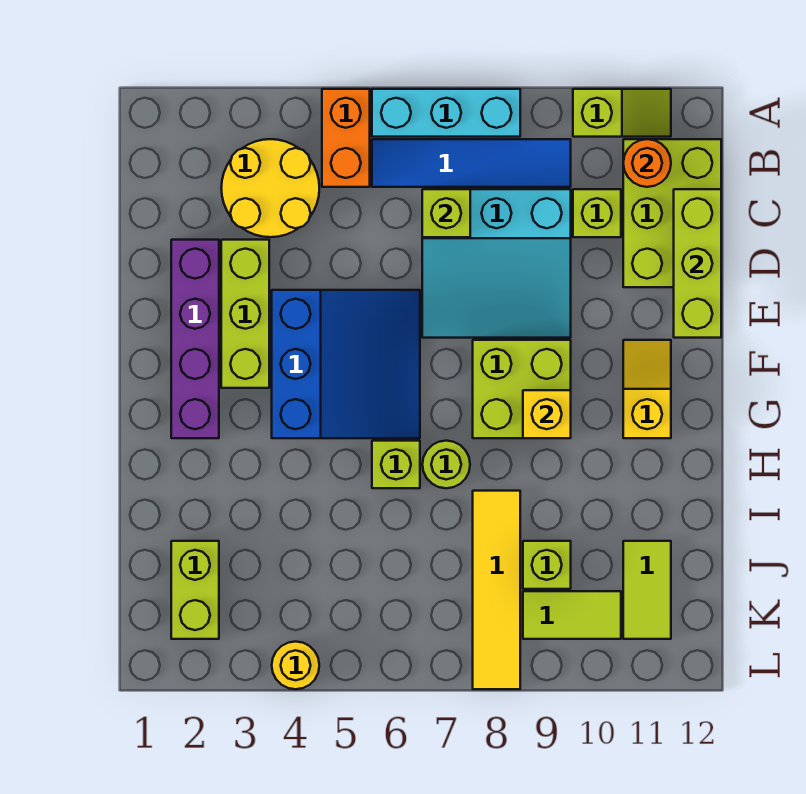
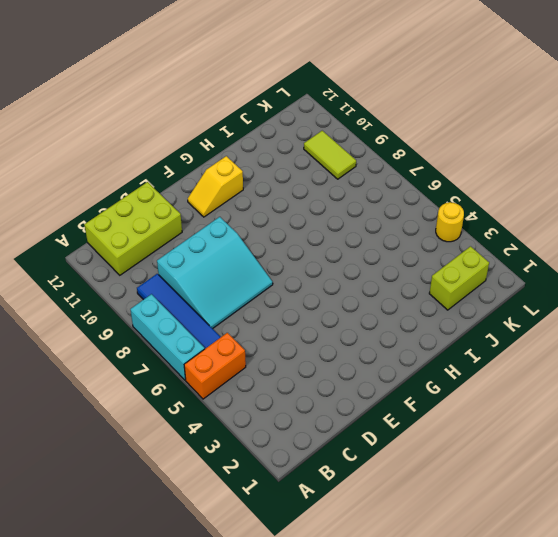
cyan 3x3 slope [157,217,273,329] -> cyan 3x3 slope turned to [422,189,571,338]
none -> lime 1x2 slope [573,89,671,137]
none -> yellow 2x2 round brick [221,139,319,237]
none -> lime 1x1 brick [573,189,621,237]

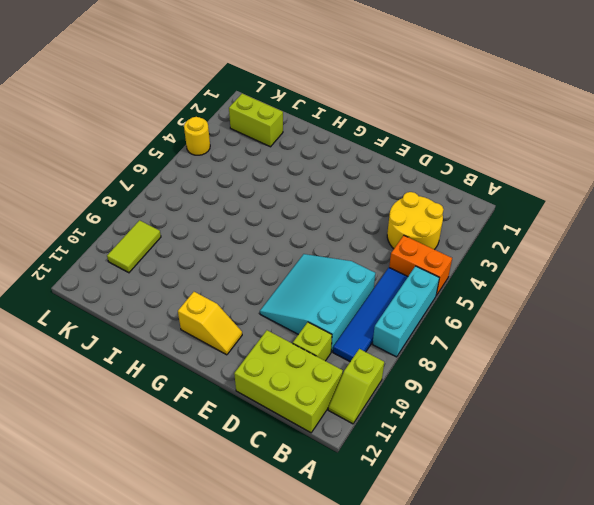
none -> purple 1x4 brick [171,240,219,438]
none -> lime 1x3 brick [221,240,269,388]
none -> blue 3x3 slope [272,290,420,438]

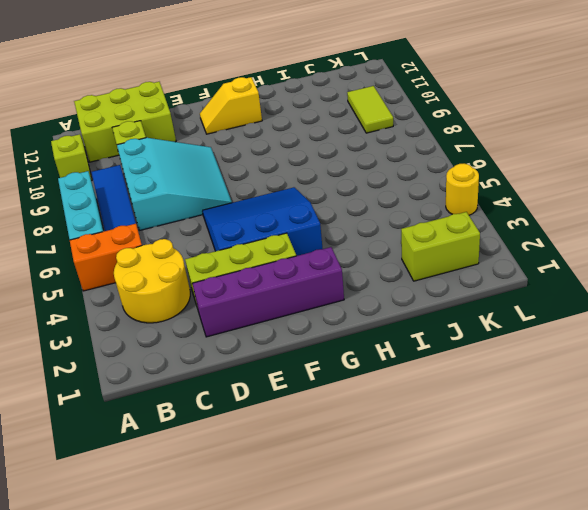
none -> lime 2x2 brick [473,340,571,438]
none -> lime 1x1 brick [372,441,420,488]
none -> lime 1x1 round brick [422,441,470,488]

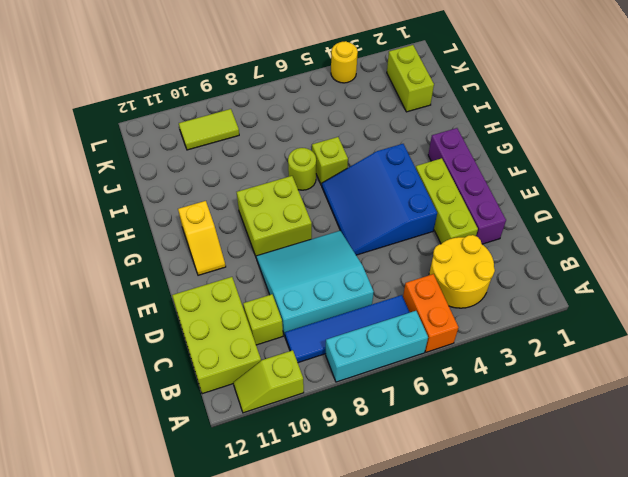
none -> yellow 1x4 tile [473,491,520,689]
none -> lime 1x1 brick [523,541,571,589]
none -> lime 1x2 tile [623,541,671,639]

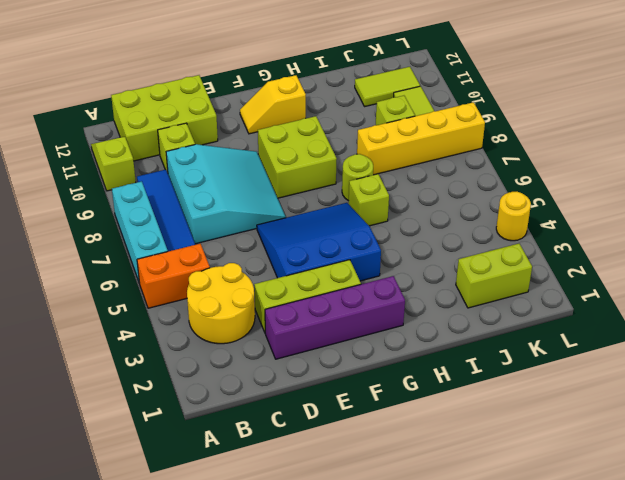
yellow 1x4 brick [357,102,485,175] -> yellow 1x4 tile [473,491,520,689]
none -> orange 1x1 round brick [623,139,671,187]
none -> lime 1x1 brick [422,189,470,237]
none -> lime 1x3 brick [674,189,721,338]

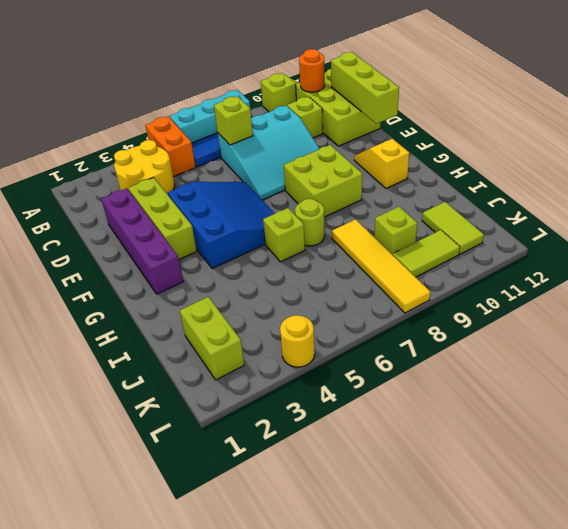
none -> yellow 1x1 brick [523,390,571,438]

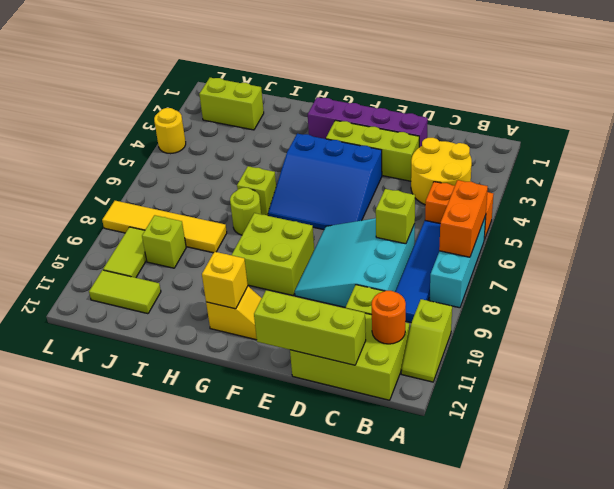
orange 1x2 brick [439,180,488,257] -> none
yellow 1x1 brick [202,252,248,309] -> yellow 1x1 brick moved to [523,390,571,438]

